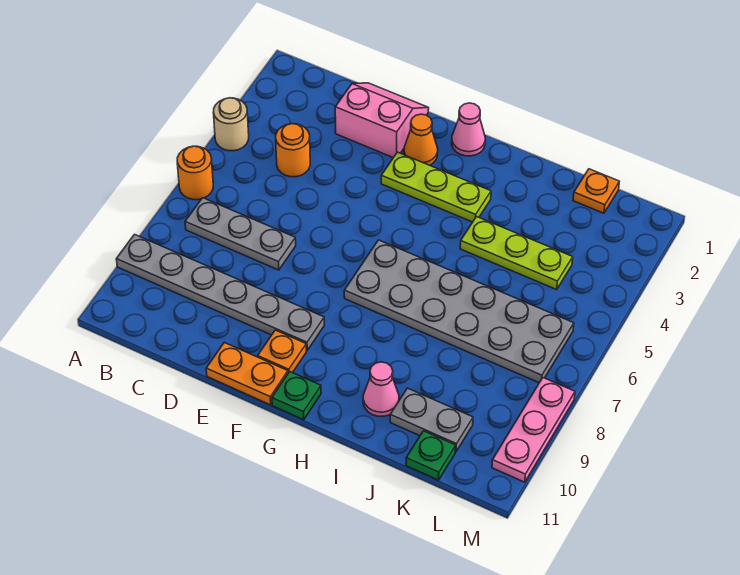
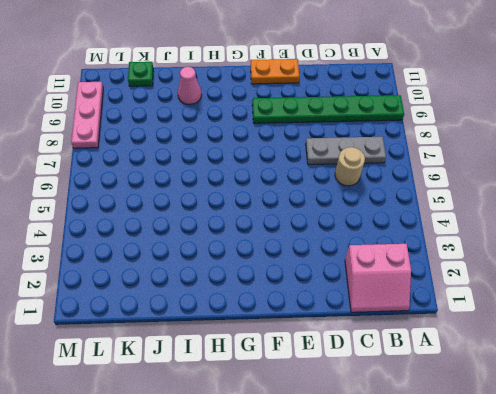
green 1x6 plate [252,95,404,123] -> grey 1x6 plate [116,235,324,350]
pink 2x2 slope [345,244,411,312] -> pink 2x2 slope moved to [335,83,429,158]
tan 1x1 round brick [335,147,365,186] -> tan 1x1 round brick moved to [213,98,249,151]
none -> orange 1x1 round brick [177,146,213,200]
none -> orange 1x1 round brick [276,124,310,177]
none -> orange 1x1 cone [404,114,438,165]

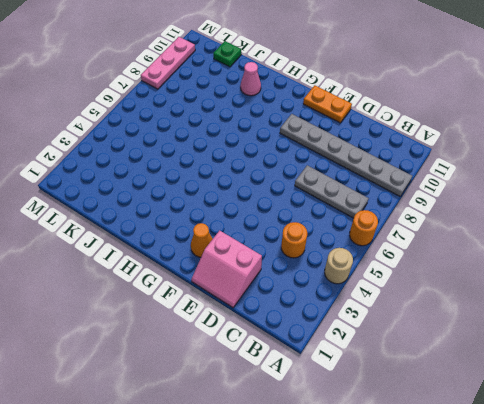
none -> lime 1x3 plate [381,152,491,222]
none -> orange 1x1 plate [258,330,306,373]
none -> pink 1x1 cone [452,103,485,156]

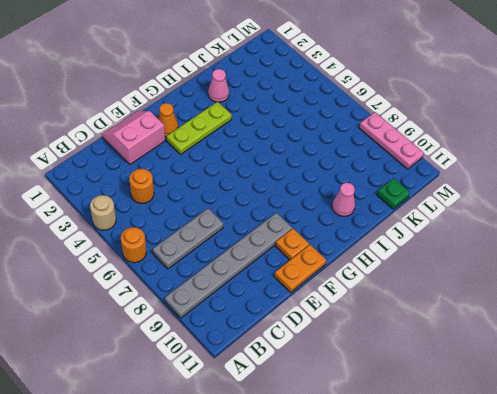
pink 1x1 cone [208,69,229,102] -> pink 1x1 cone moved to [452,103,485,156]
none -> grey 2x6 plate [344,240,574,383]
none -> green 1x1 plate [272,372,321,420]
none -> lime 1x3 plate [460,217,573,289]

